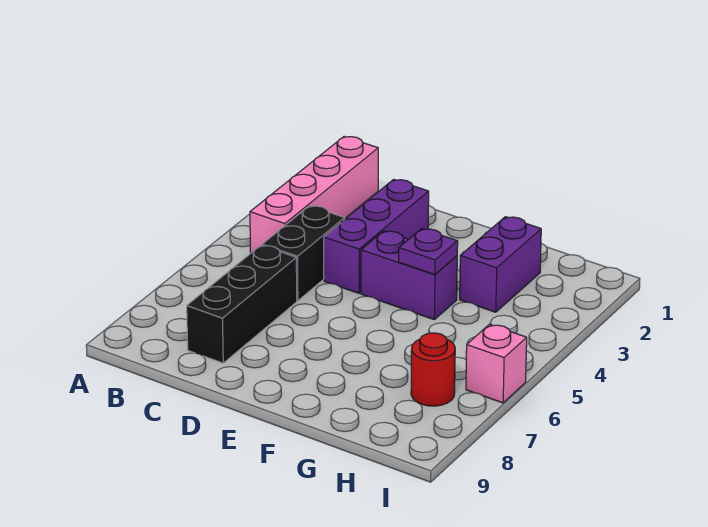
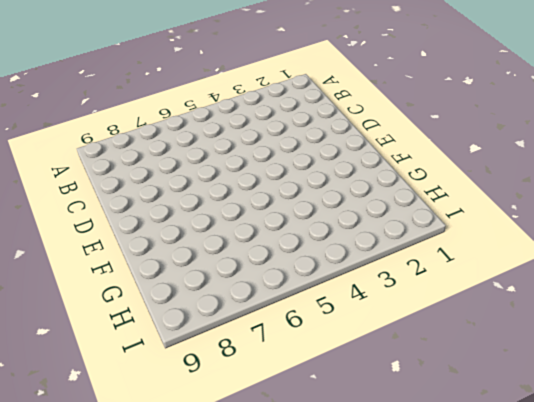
none -> pink 1x4 brick [250,137,378,253]
none -> black 1x2 brick [262,206,345,301]

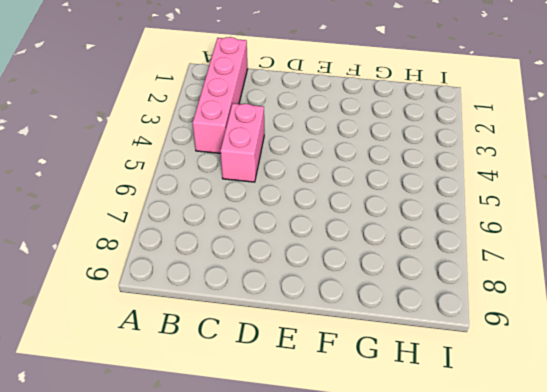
pink 1x2 brick [220,103,264,182] -> black 1x2 brick [262,206,345,301]
none -> black 1x3 brick [187,245,297,363]
none -> purple 1x3 brick [324,179,429,293]

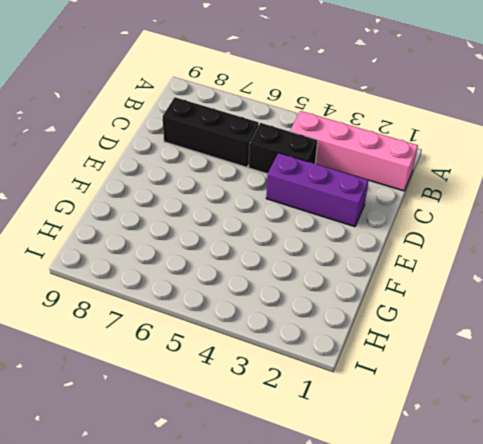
none -> purple 1x2 brick [361,231,457,319]
none -> purple 1x2 brick [460,217,541,312]

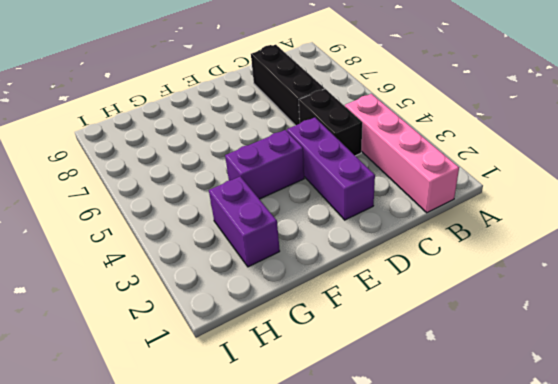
none -> red 1x1 round brick [411,333,455,406]
none -> pink 1x1 brick [466,324,527,403]

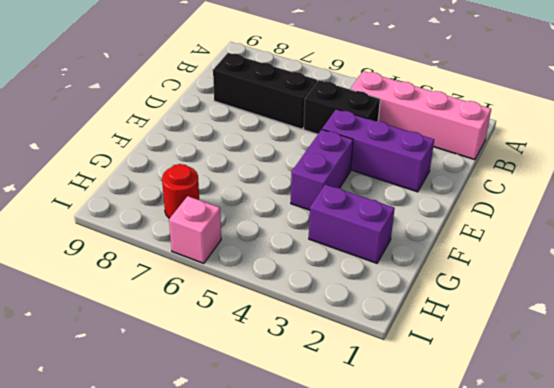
none -> purple 1x1 plate [399,229,458,275]

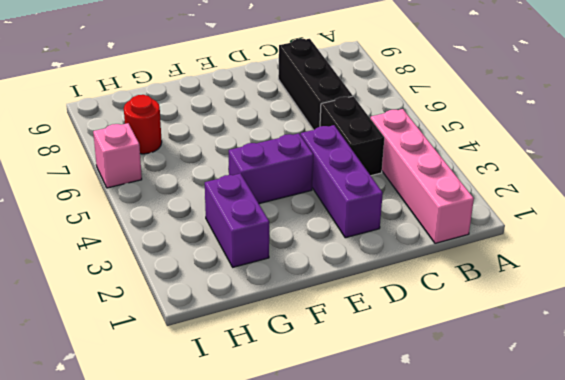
none -> purple 1x1 plate [399,229,458,275]

